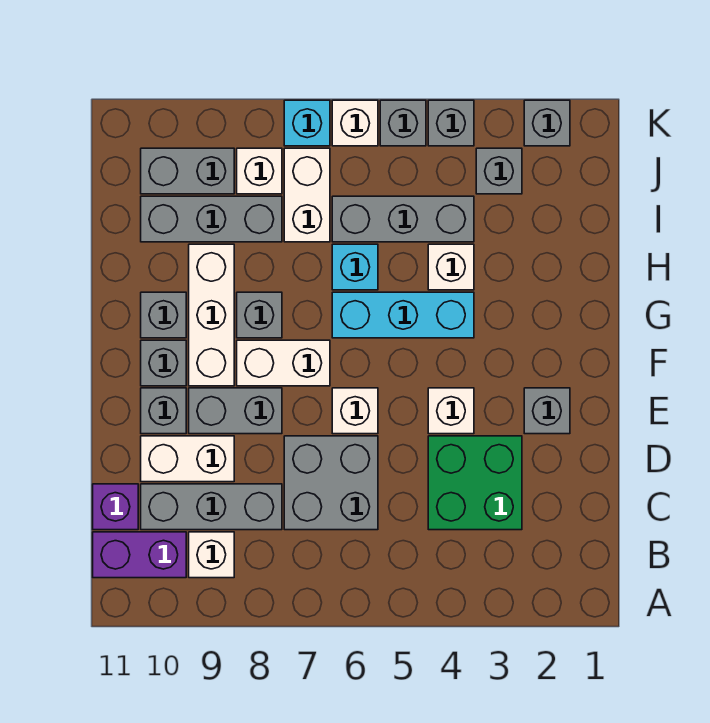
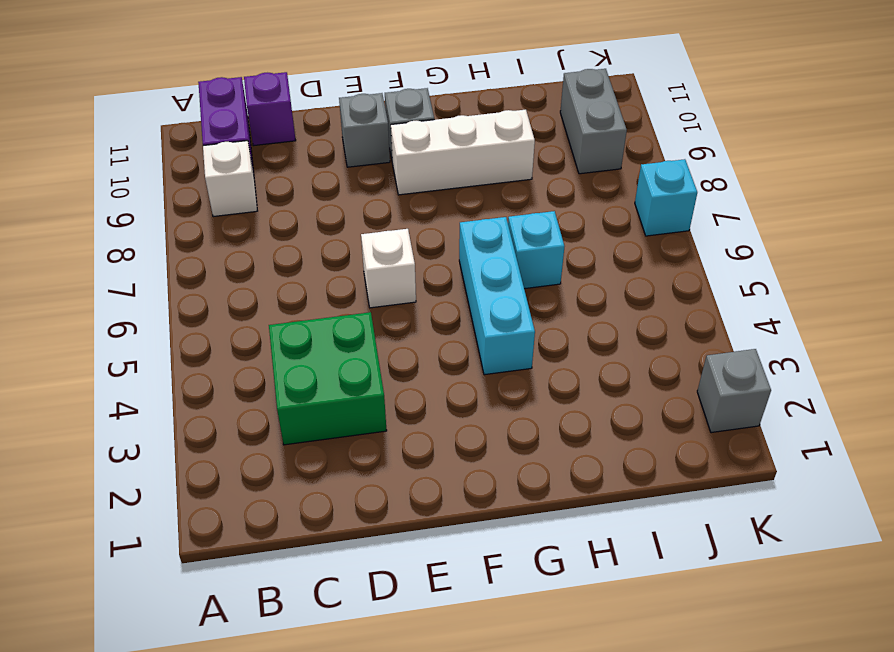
none -> grey 2x2 brick [284,436,378,530]
none -> grey 1x3 brick [141,484,282,530]
none -> white 1x2 brick [141,436,234,482]
none -> grey 1x1 brick [524,388,570,434]

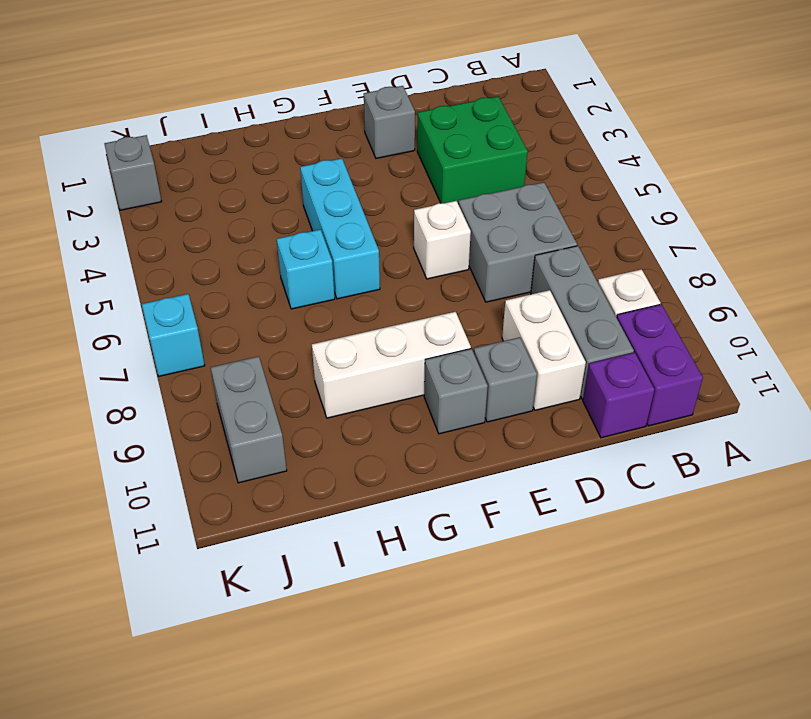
none -> white 1x1 brick [428,388,474,434]
none -> grey 1x2 brick [189,388,282,434]
none -> white 1x2 brick [237,340,330,386]
none -> grey 1x1 brick [237,292,282,338]

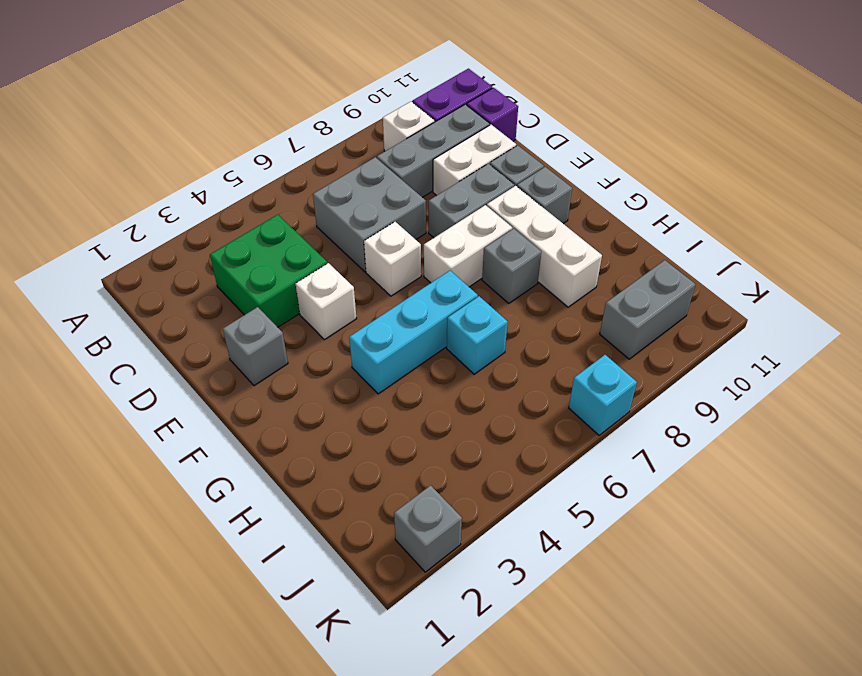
none -> grey 1x1 brick [141,292,186,338]
none -> white 1x1 brick [428,244,474,290]
none -> grey 1x3 brick [332,196,474,242]
none -> white 1x2 brick [284,148,330,242]

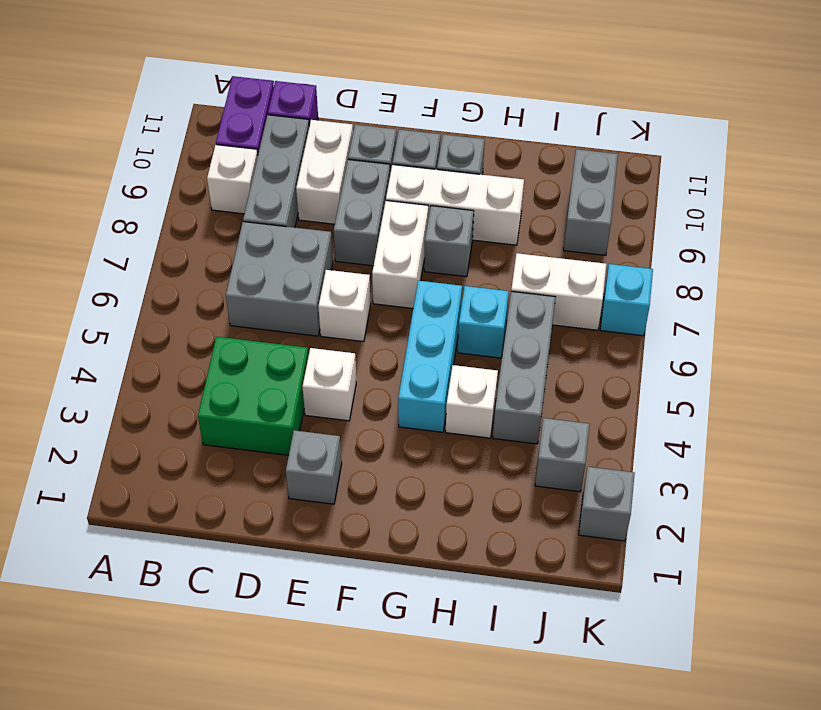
none -> grey 1x3 brick [141,196,282,242]
none -> white 1x1 brick [237,148,282,194]
none -> grey 1x1 brick [428,100,474,146]
none -> grey 1x1 brick [380,100,426,146]

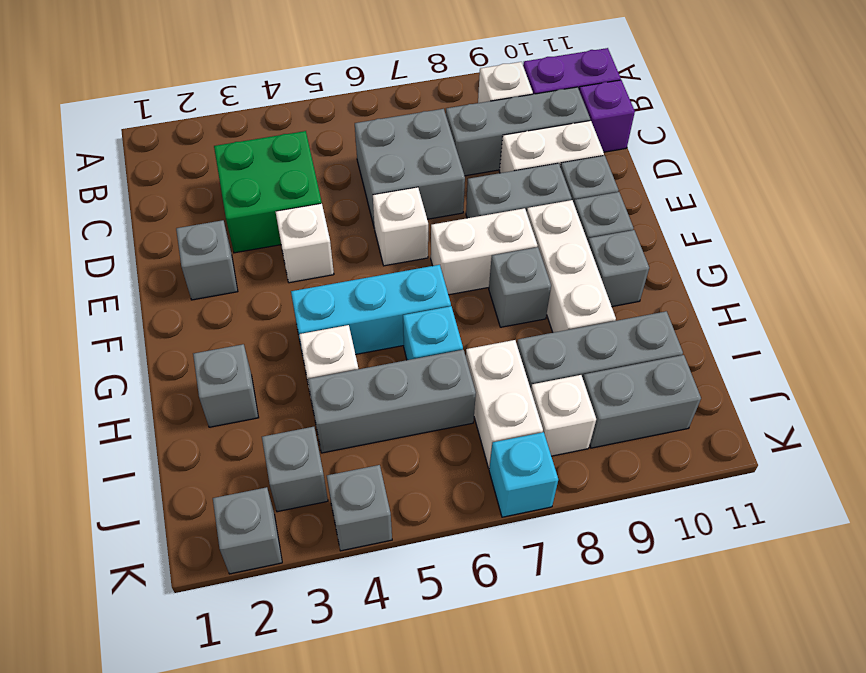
grey 1x1 brick [193,344,259,427] -> grey 1x1 brick moved to [380,100,426,146]
none -> white 1x1 brick [332,100,378,146]

